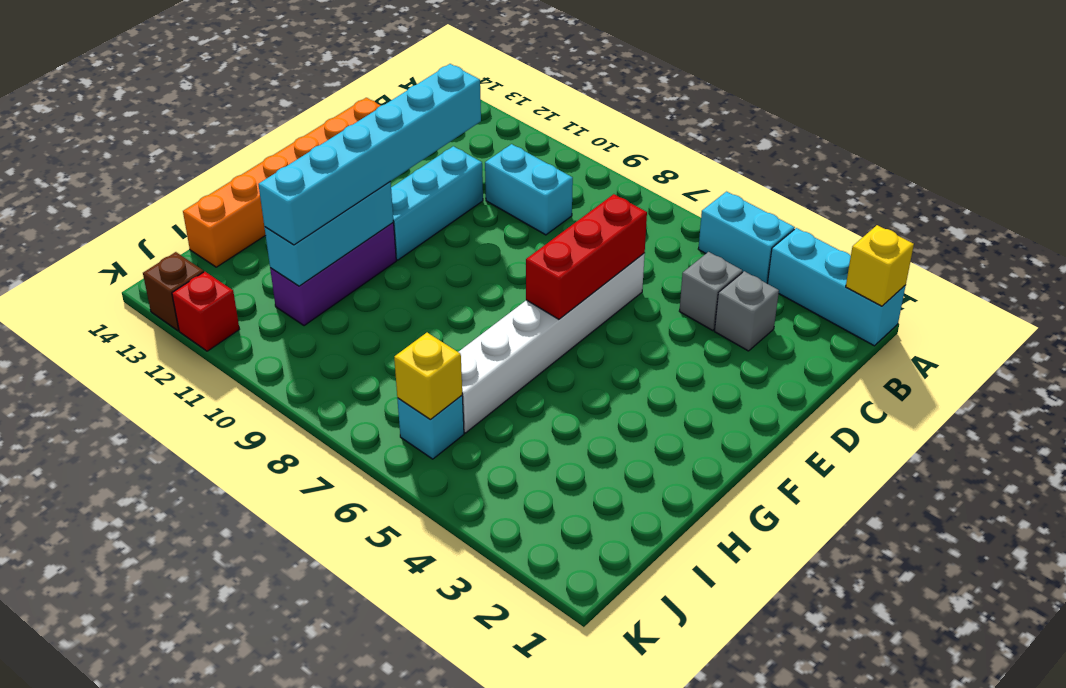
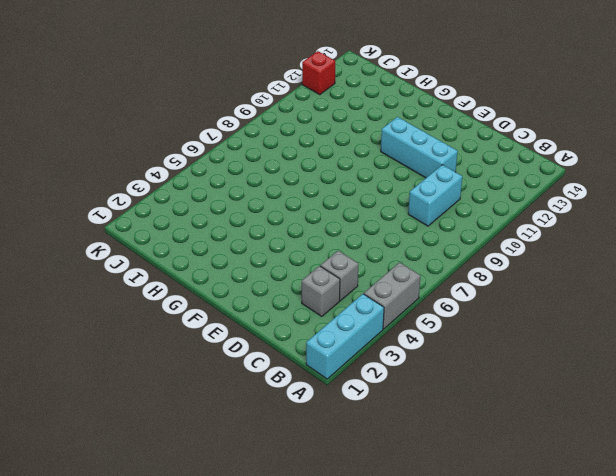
grey 1x2 brick [364,263,421,329] -> cyan 1x2 brick [698,192,795,283]
none -> white 1x6 brick [459,253,645,433]
none -> orange 1x6 brick [183,98,381,267]
none -> purple 1x3 brick [270,223,396,326]

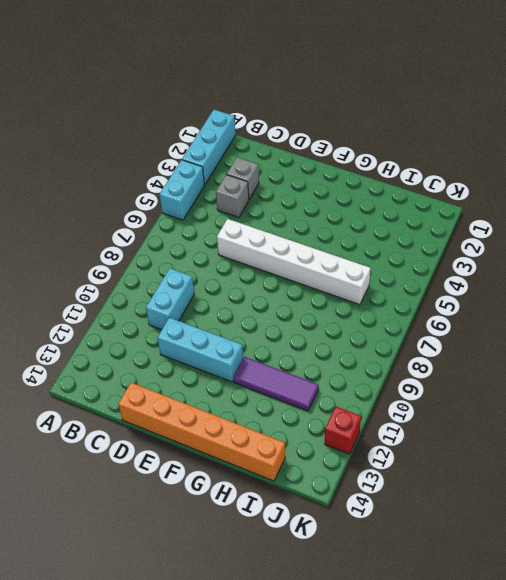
purple 1x3 tile [233,357,319,411] -> purple 1x3 brick [270,223,396,326]
none -> cyan 1x1 brick [397,396,464,459]
none -> brown 1x1 brick [143,252,204,331]
none -> yellow 1x1 brick [846,225,914,306]

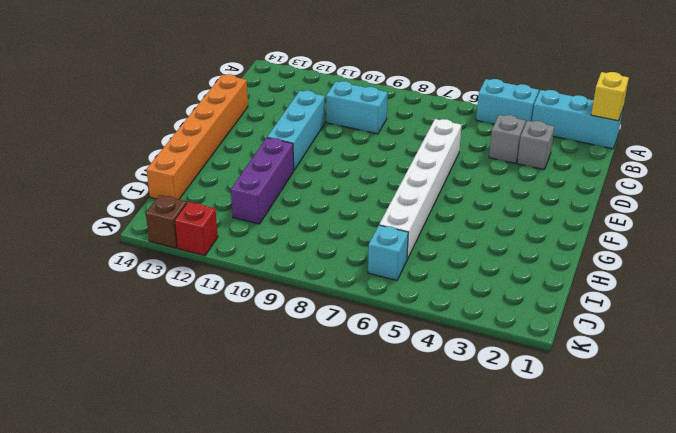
none -> red 1x3 brick [526,194,647,319]
none -> cyan 1x3 brick [264,182,394,286]
none -> yellow 1x1 brick [394,333,462,419]

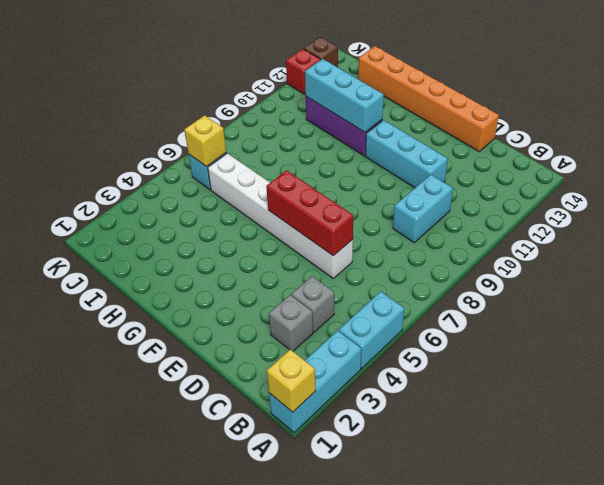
none -> cyan 1x6 brick [258,64,481,245]

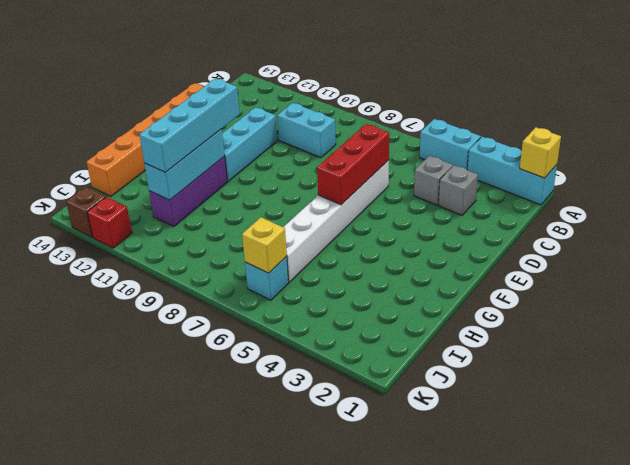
cyan 1x4 brick [139,78,240,172] -> cyan 1x6 brick [258,64,481,245]

